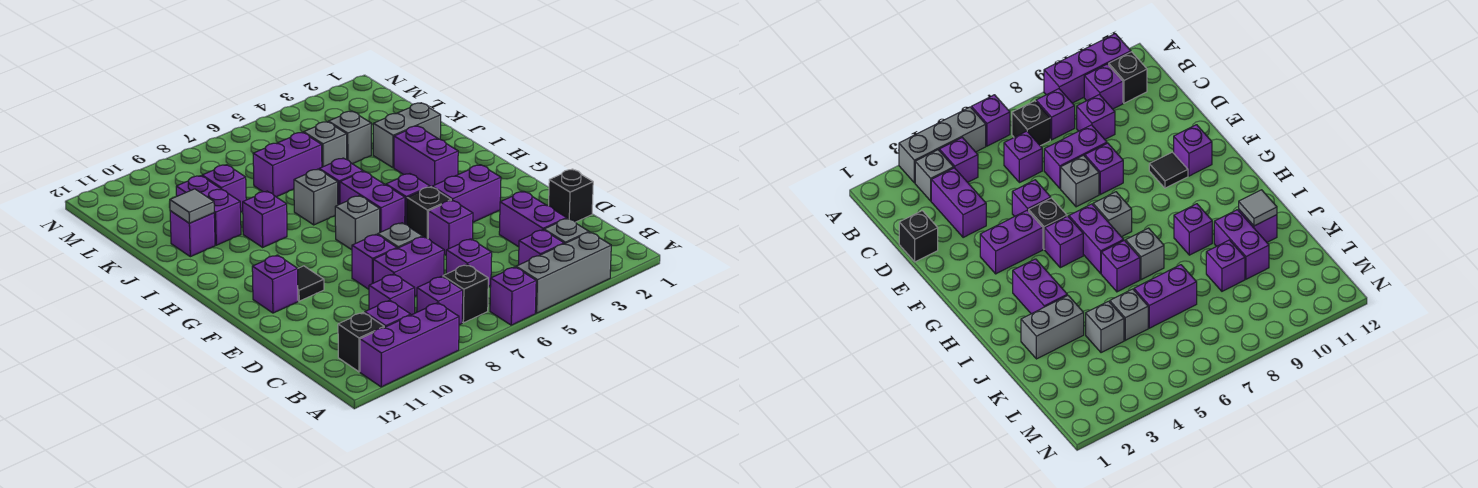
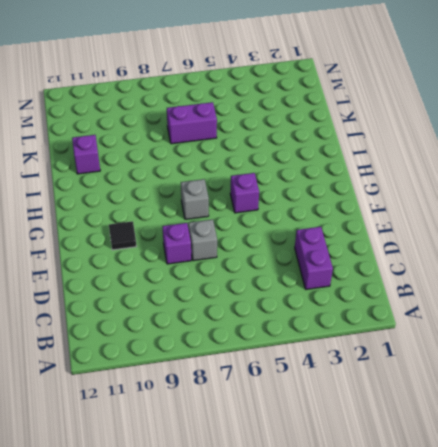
none -> grey 1x3 brick [516,232,611,313]
none -> purple 1x1 brick [490,267,536,325]
none -> purple 1x3 brick [360,303,459,387]
none -> grey 1x1 brick [544,218,589,244]

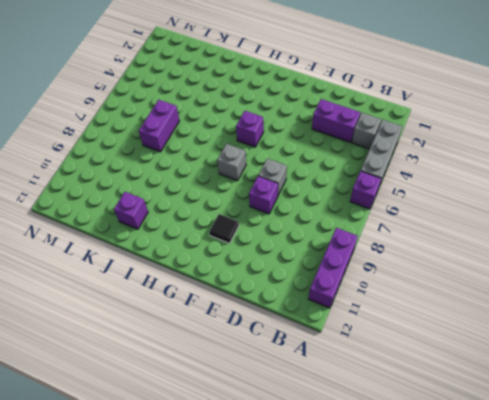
none -> purple 1x1 brick [519,230,564,265]
none -> black 1x1 brick [443,265,488,323]
none -> purple 1x1 brick [417,276,463,325]
none -> purple 1x1 brick [365,300,411,327]

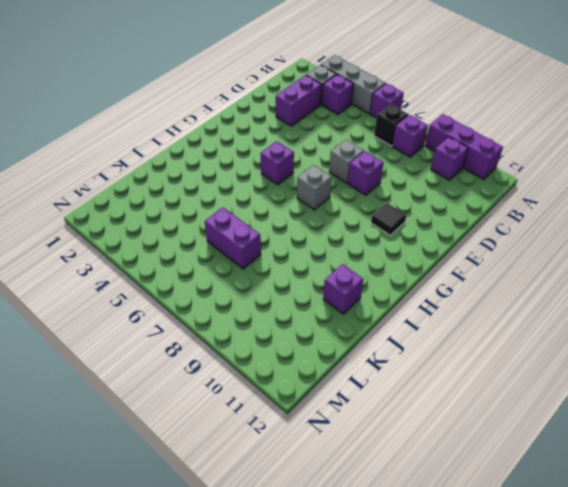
none -> black 1x1 brick [338,312,384,372]
none -> purple 1x1 brick [446,239,492,287]
none -> purple 1x1 brick [369,274,415,315]
none -> black 1x1 brick [549,169,593,222]

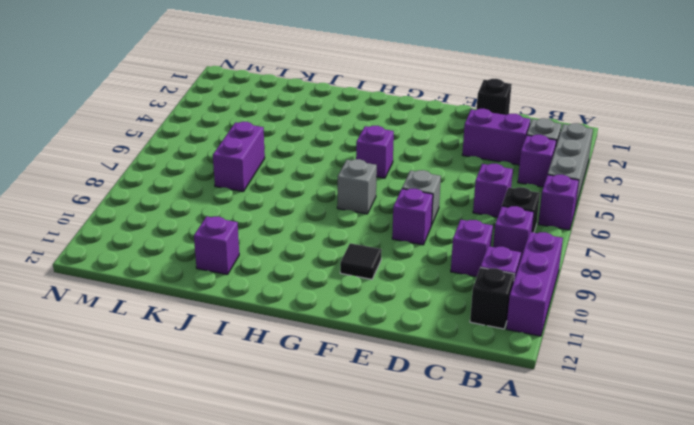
none -> purple 1x2 brick [373,237,444,296]
none -> purple 1x1 brick [428,200,473,255]
none -> purple 1x2 brick [432,165,501,222]
none -> black 1x1 brick [407,187,451,238]

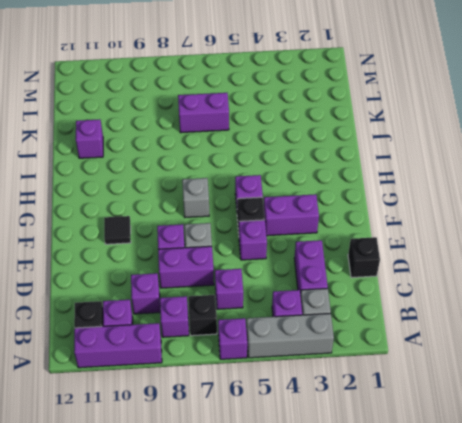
none -> purple 1x1 brick [252,255,298,313]
none -> purple 1x2 brick [340,171,405,232]
none -> purple 1x2 brick [394,126,458,187]
none -> purple 1x1 brick [319,158,363,205]

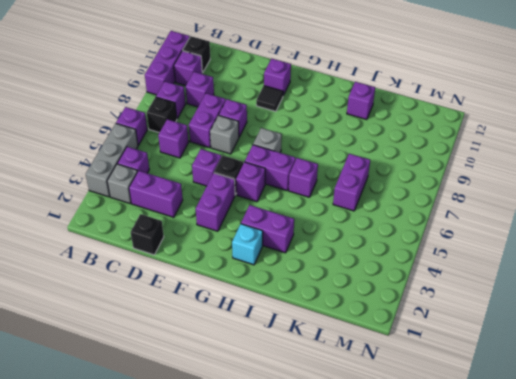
cyan 1x1 brick [232,224,263,265] -> none
none -> grey 1x1 brick [294,169,338,225]
none -> purple 1x1 brick [243,191,287,247]
none -> grey 1x2 brick [373,103,441,168]
none -> purple 1x2 brick [176,176,241,245]

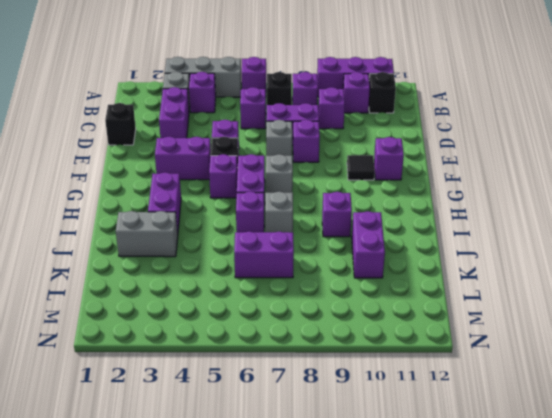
none -> purple 1x1 brick [170,211,215,257]
none -> grey 1x1 brick [328,111,371,164]
none -> grey 1x1 brick [304,122,347,167]
none -> purple 1x1 brick [202,165,246,212]

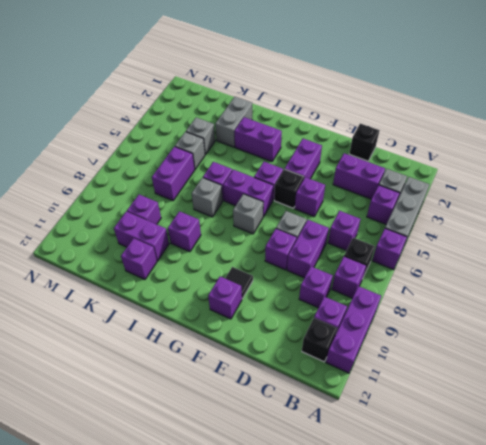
none -> grey 1x1 tile [170,189,214,223]

